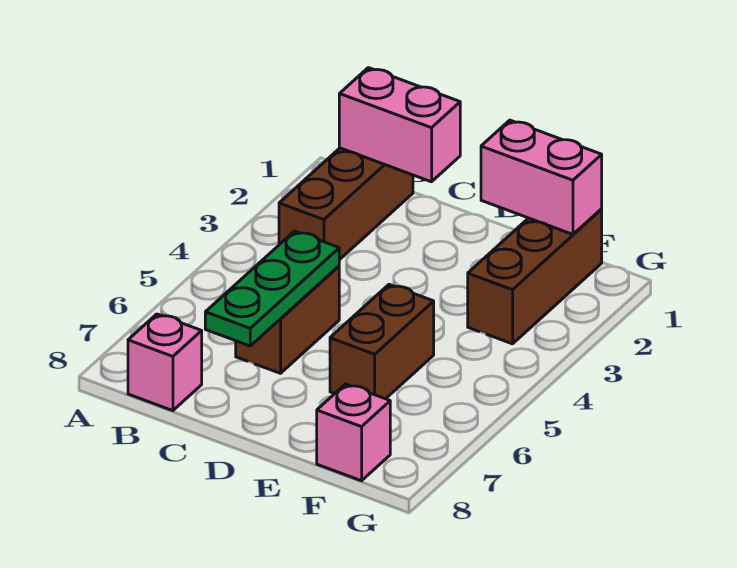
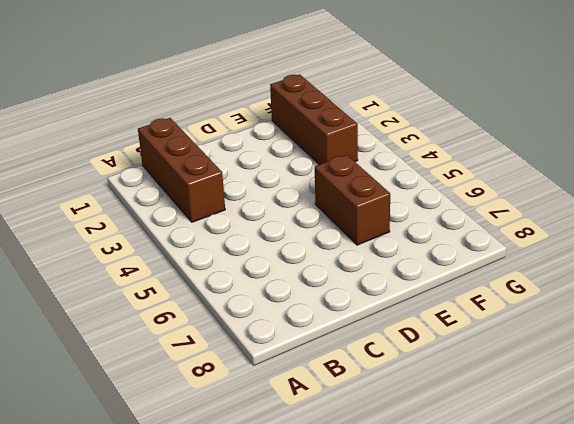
none -> pink 1x1 brick [128,314,202,411]
none -> brown 1x2 brick [236,266,339,373]

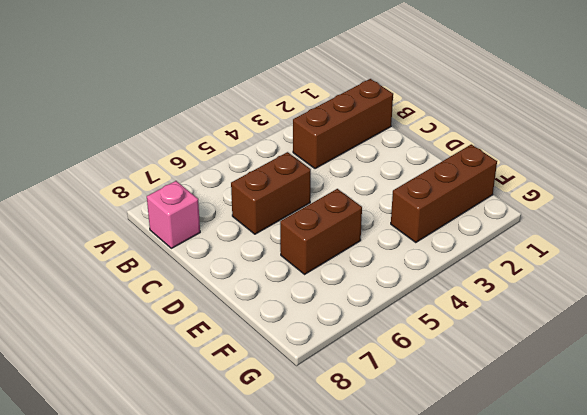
none -> pink 1x1 brick [317,384,390,481]
none -> pink 1x2 brick [339,68,460,182]

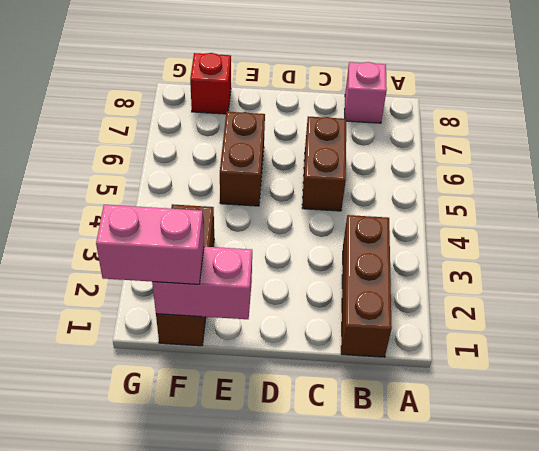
pink 1x2 brick [96,205,204,284] -> pink 1x2 brick moved to [339,68,460,182]
red 1x1 brick [190,53,231,114] -> pink 1x1 brick [317,384,390,481]
none -> green 1x3 plate [205,231,339,346]

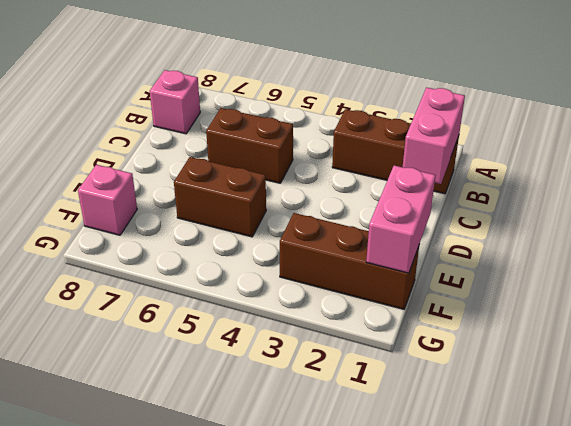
none -> green 1x3 plate [205,231,339,346]

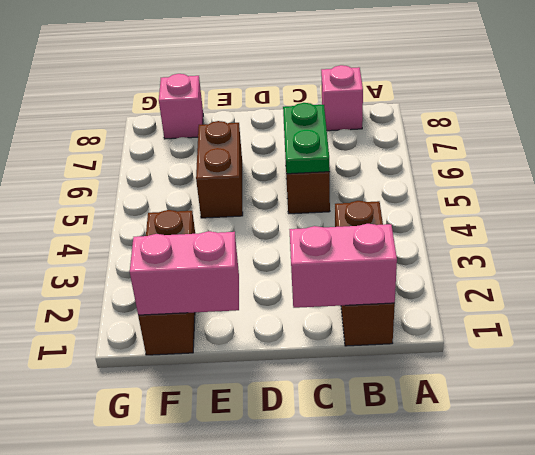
green 1x2 plate [283,103,330,174] -> green 1x3 plate [205,231,339,346]

